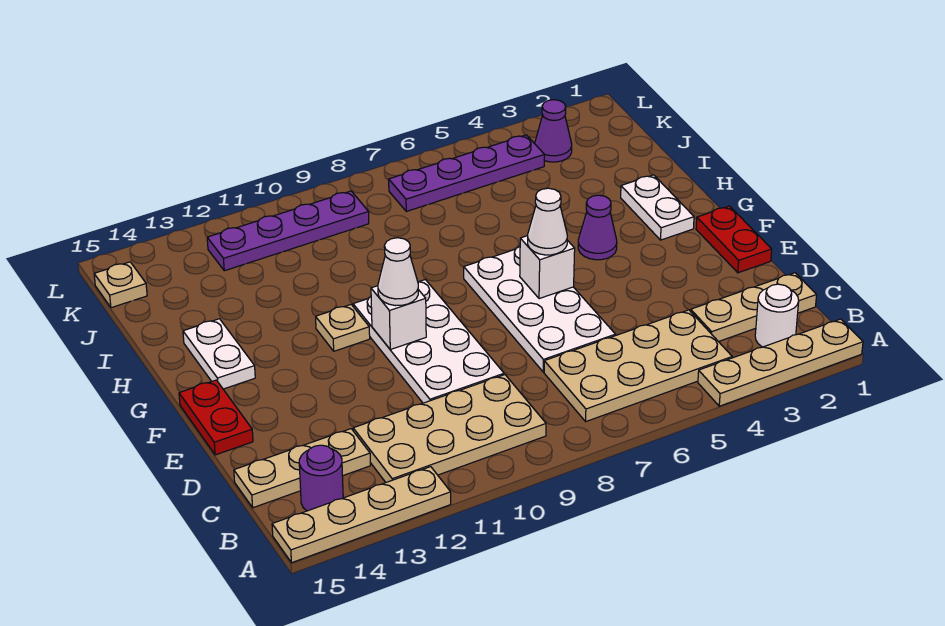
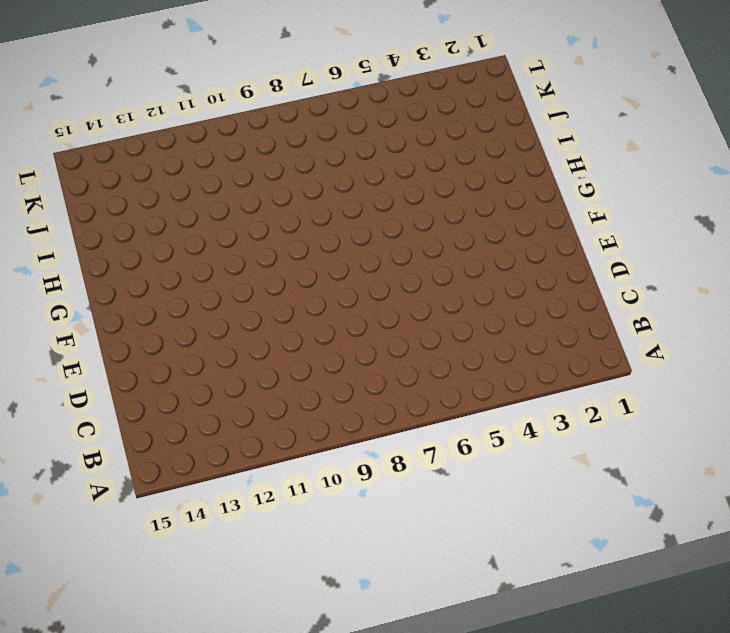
none -> tan 1x4 plate [698,319,863,406]
none -> tan 1x4 plate [272,467,451,563]
none -> white 1x1 round brick [755,284,799,347]

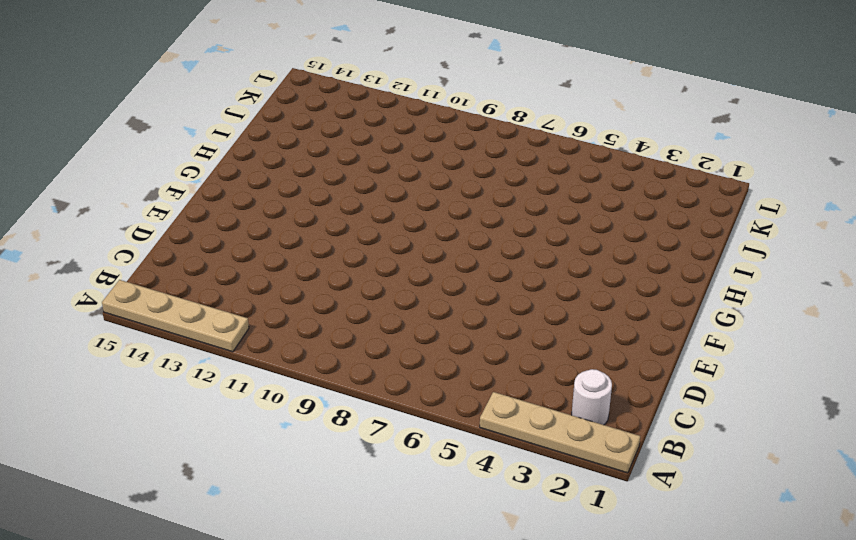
none -> tan 2x4 plate [544,310,732,421]
none -> tan 2x4 plate [353,375,546,482]
none -> purple 1x1 round brick [299,445,343,511]

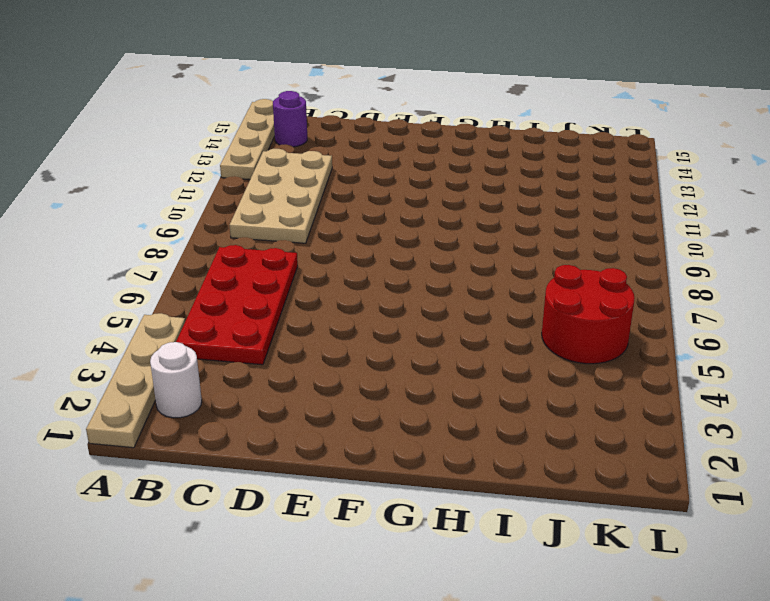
red 2x4 plate [176,245,298,365] -> tan 2x4 plate [544,310,732,421]
red 2x2 round brick [542,265,635,364] -> purple 1x4 plate [389,135,545,211]
none -> tan 1x3 plate [691,273,817,342]
none -> tan 1x3 plate [234,429,370,508]
none -> white 2x4 plate [464,247,615,372]

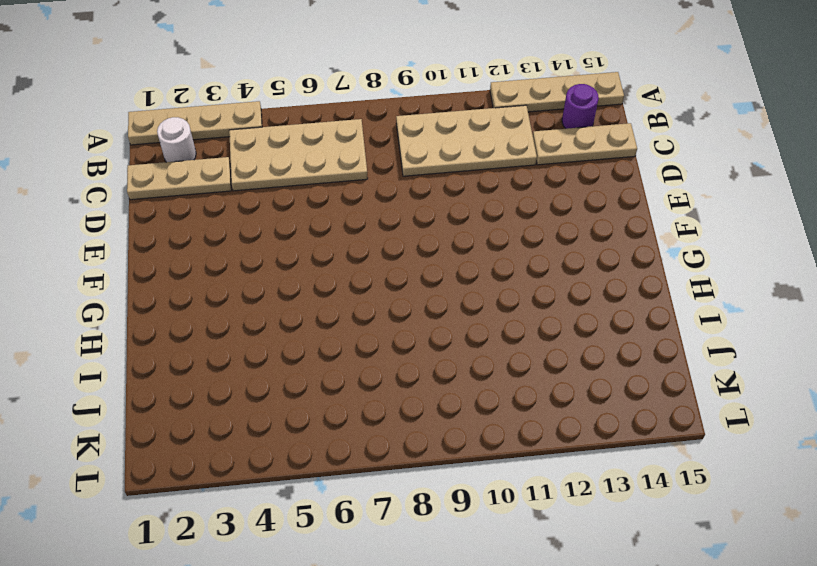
none -> white 2x4 plate [464,247,615,372]
none -> white 2x4 plate [353,280,504,403]
none -> red 1x2 plate [696,206,772,273]

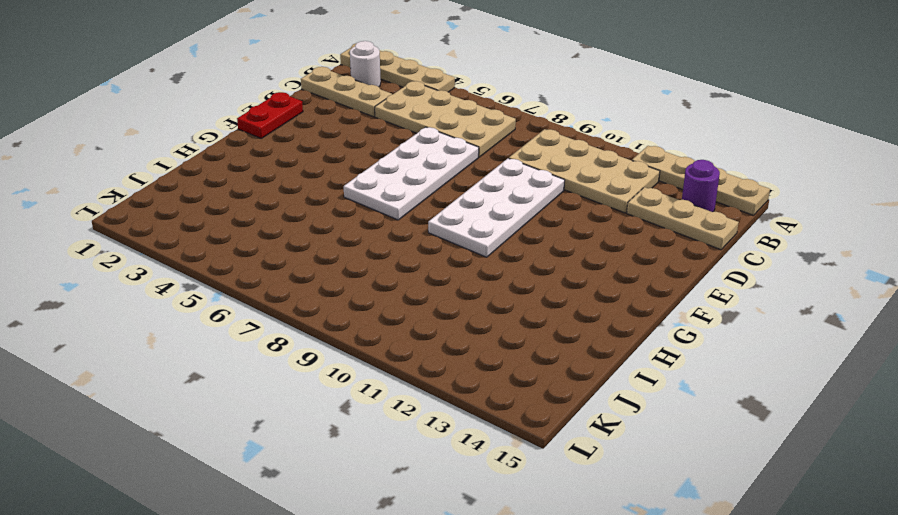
none -> red 1x2 plate [179,380,253,455]
none -> white 1x2 plate [621,175,694,240]
none -> purple 1x1 cone [578,195,617,260]

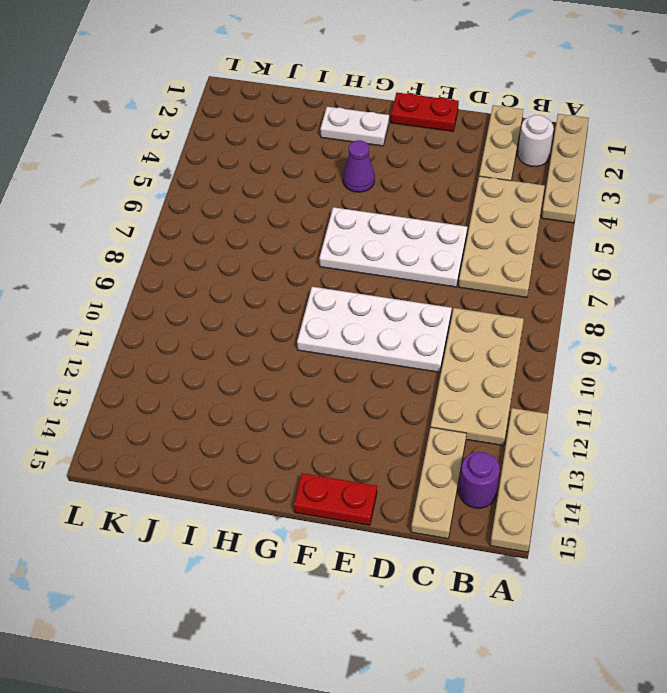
none -> tan 1x1 plate [316,305,370,351]
none -> white 1x2 plate [183,319,255,389]
none -> purple 1x1 cone [535,100,572,162]

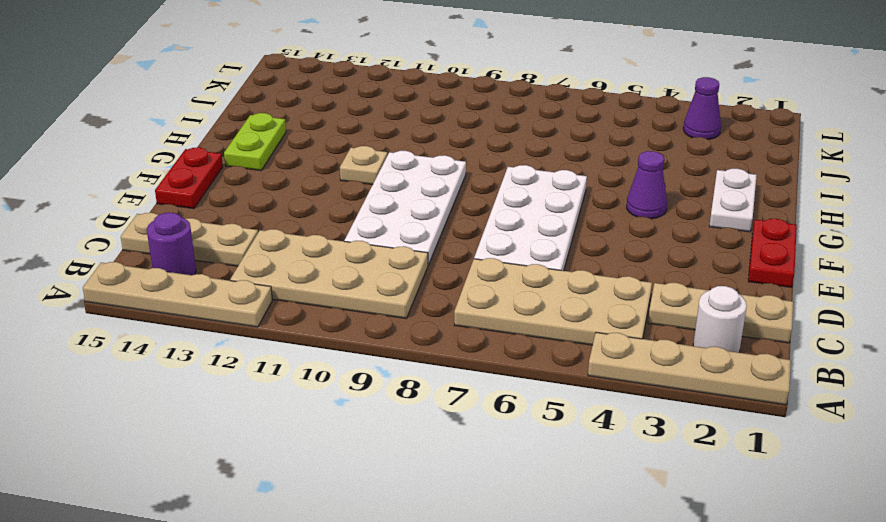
lime 1x2 plate [224,113,286,170] -> white 1x2 plate [183,319,255,389]
none -> purple 1x4 plate [389,135,545,211]
none -> purple 1x4 plate [207,191,369,271]
none -> tan 1x1 plate [94,262,147,308]

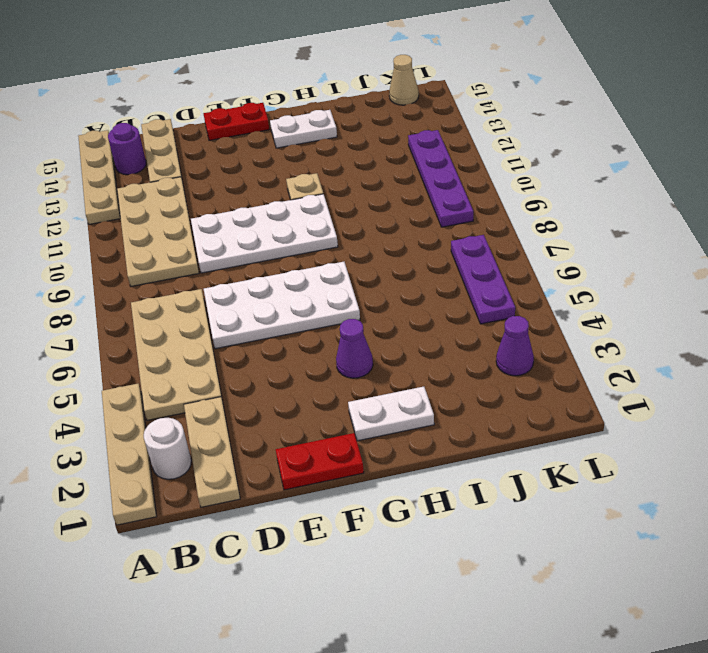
purple 1x3 plate [451,235,515,324] -> purple 1x4 plate [389,135,545,211]
tan 1x1 cone [389,55,419,105] -> tan 1x1 plate [94,262,147,308]
none -> white 1x1 brick [520,236,575,299]
none -> white 1x1 brick [371,286,426,350]
none -> white 1x1 cone [528,188,567,255]

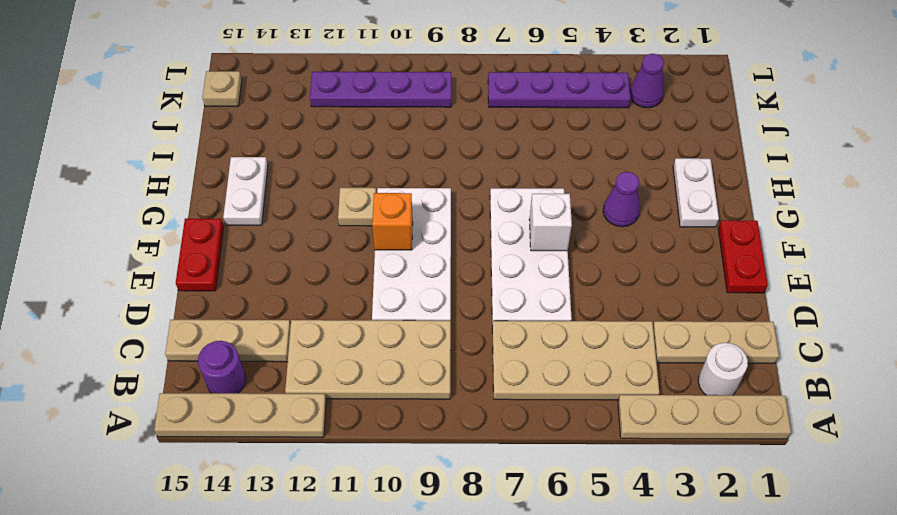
orange 1x1 brick [372,193,413,250] -> white 1x1 brick [371,286,426,350]
none -> white 1x1 cone [528,188,567,255]
none -> white 1x1 cone [378,238,418,306]

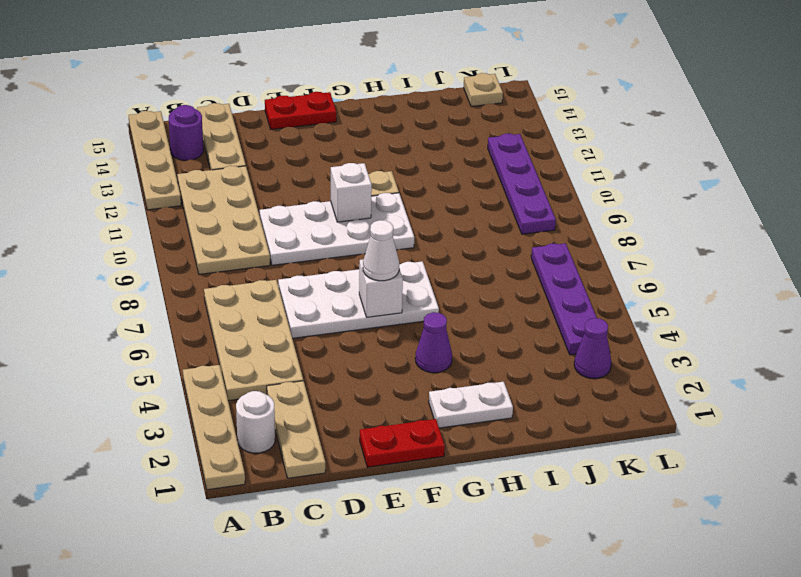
none -> white 1x2 plate [183,319,255,389]
none -> white 1x1 cone [378,238,418,306]

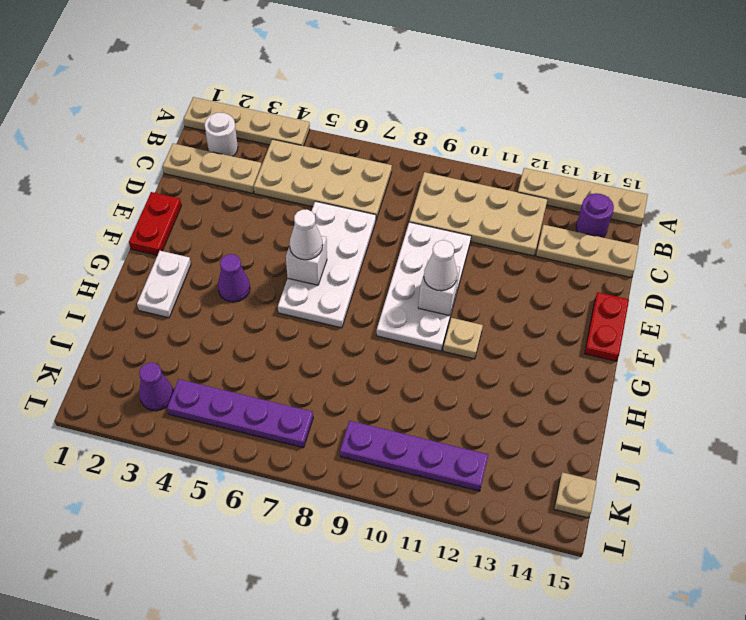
none -> white 1x2 plate [183,319,255,389]

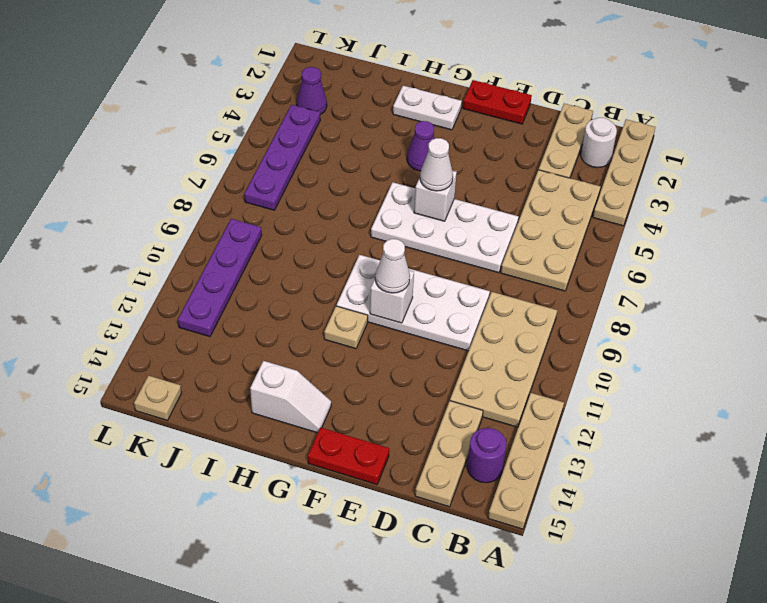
white 1x2 slope [250,361,331,433] -> white 1x2 plate [183,319,255,389]

